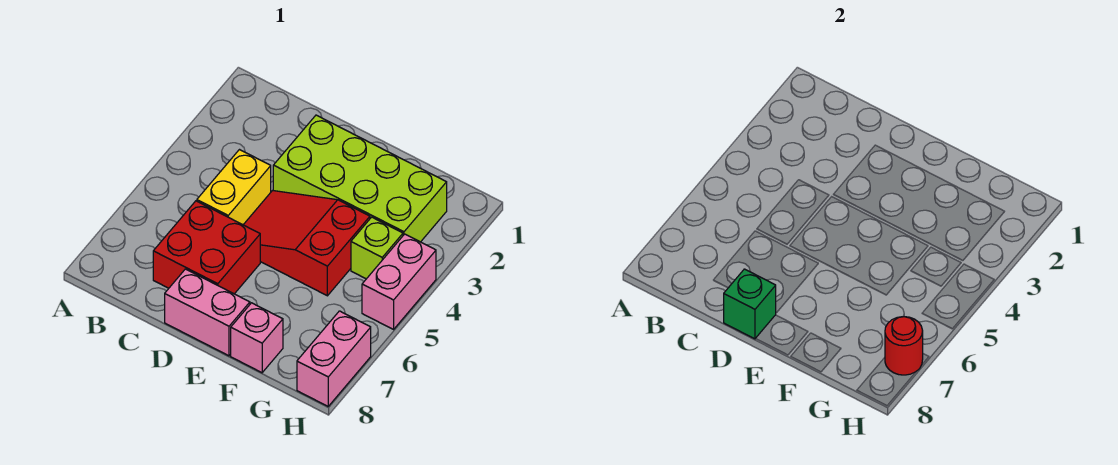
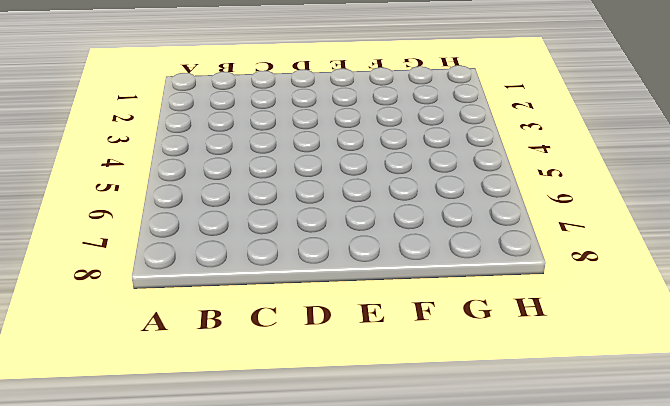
none -> yellow 1x2 brick [197,150,271,225]
none -> red 2x2 brick [153,201,260,294]

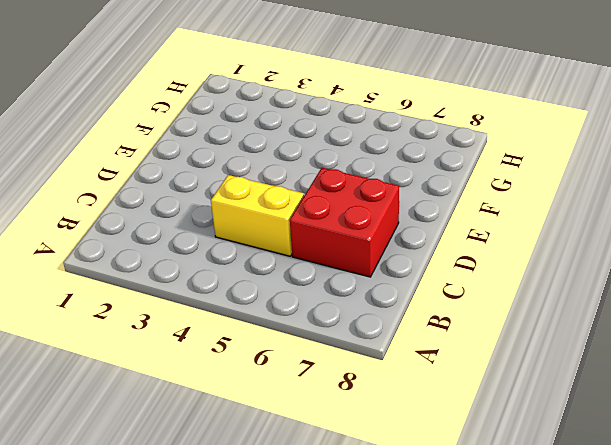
none -> lime 2x4 brick [273,115,447,242]
none -> red 2x3 slope [244,191,370,296]

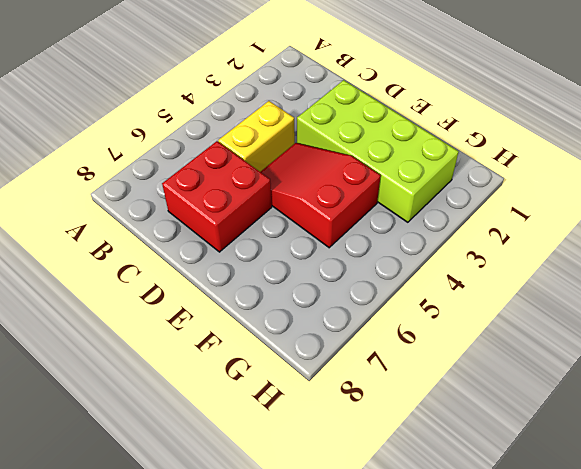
none -> pink 1x2 brick [165,269,250,356]
none -> pink 1x1 brick [231,303,283,373]

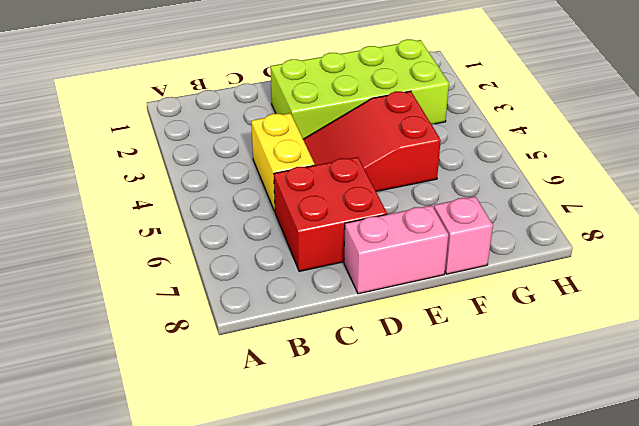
none -> lime 1x1 brick [351,217,403,279]
none -> pink 1x2 brick [362,234,436,329]

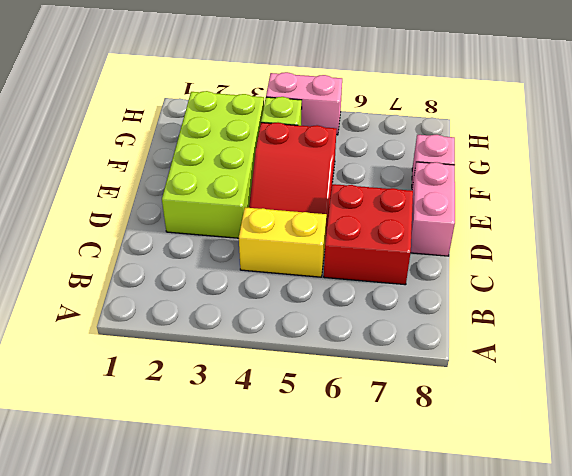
none -> pink 1x2 brick [297,311,371,406]
none -> green 1x1 brick [724,269,776,339]

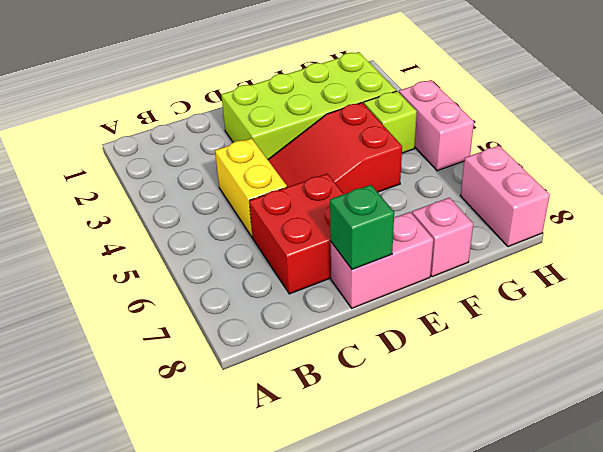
none -> red 1x1 round brick [885,317,923,375]

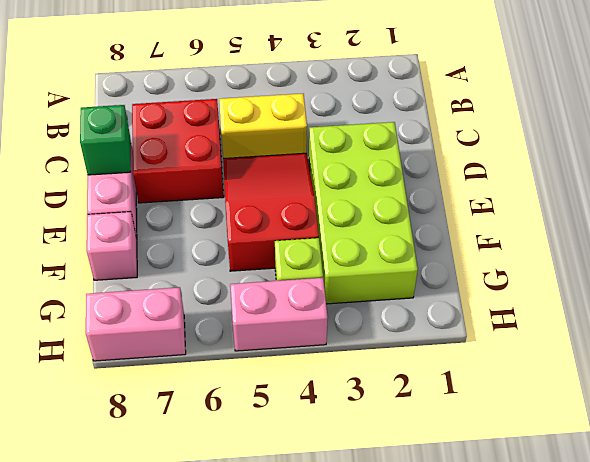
none -> red 1x1 round brick [885,317,923,375]

